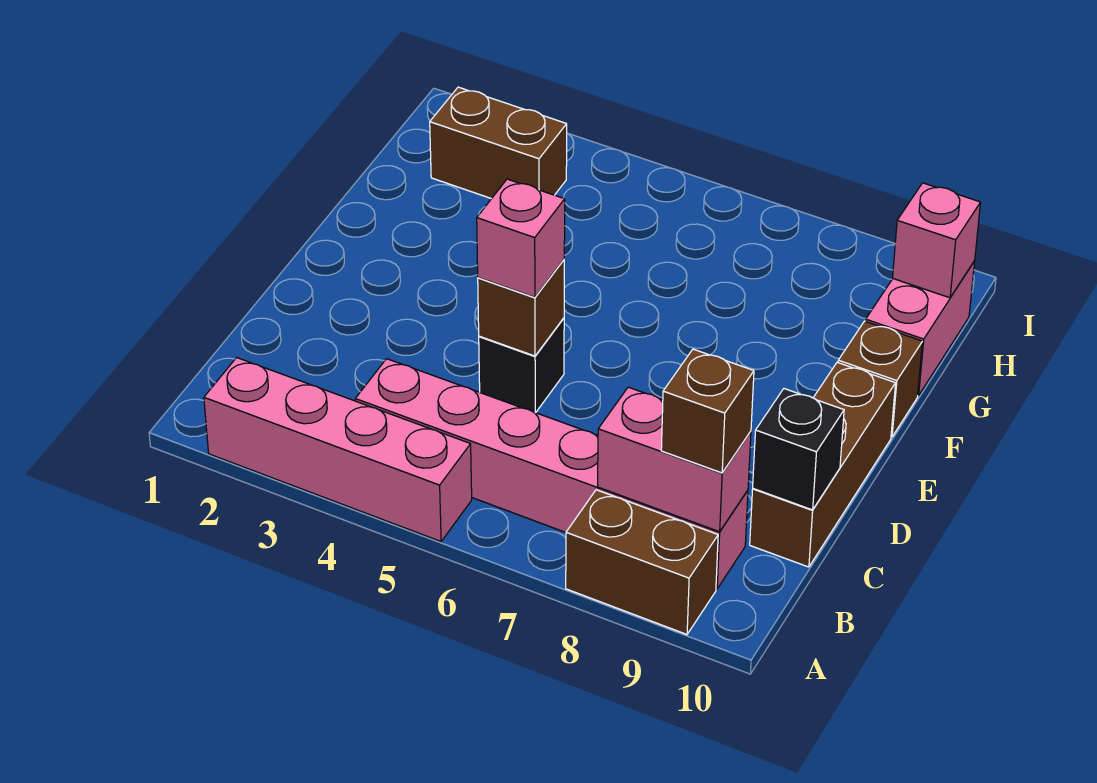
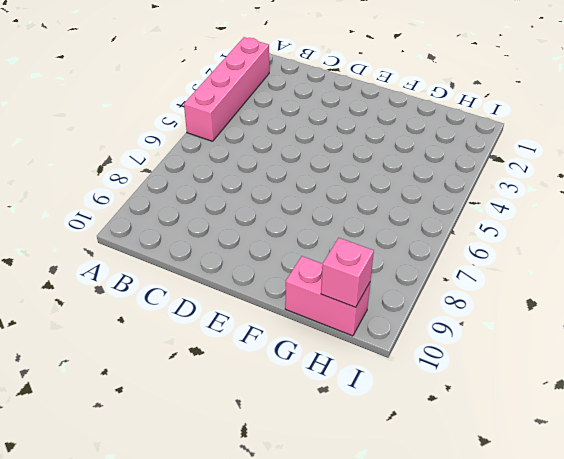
none -> brown 1x2 brick [566,490,718,634]
none -> pink 1x6 brick [355,359,748,589]
none -> brown 1x3 brick [750,362,896,567]

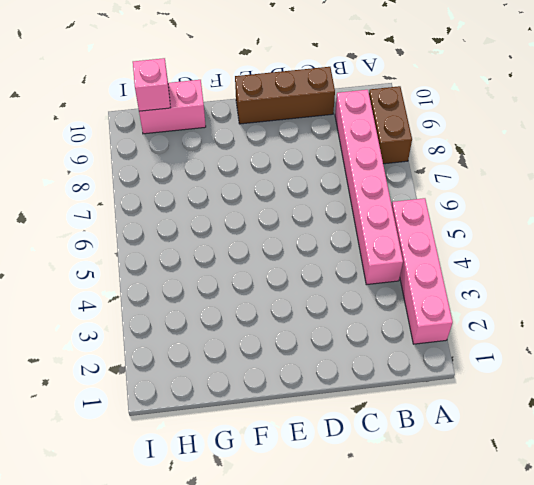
none -> black 1x1 brick [479,318,564,413]
none -> brown 1x1 brick [838,321,922,437]
none -> brown 1x2 brick [430,87,567,199]

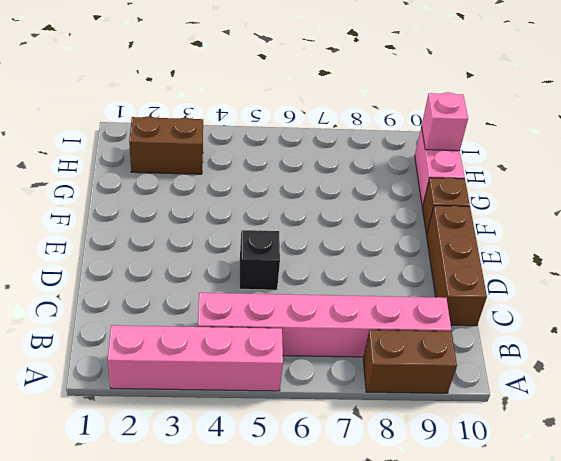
none -> pink 1x2 brick [598,387,751,532]
none -> black 1x1 brick [753,389,844,510]
none -> brown 1x1 brick [478,260,564,356]

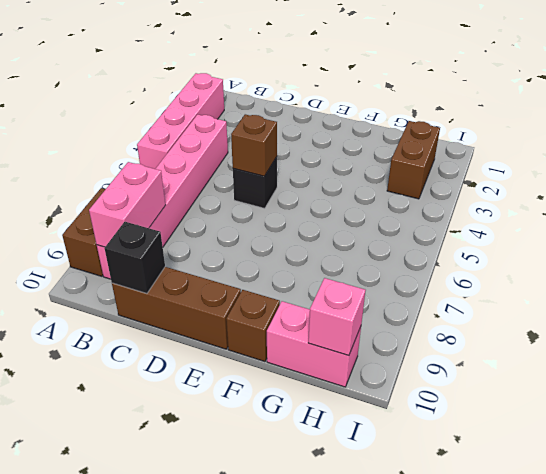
none -> brown 1x1 brick [661,349,754,473]
none -> pink 1x1 brick [477,179,565,297]

